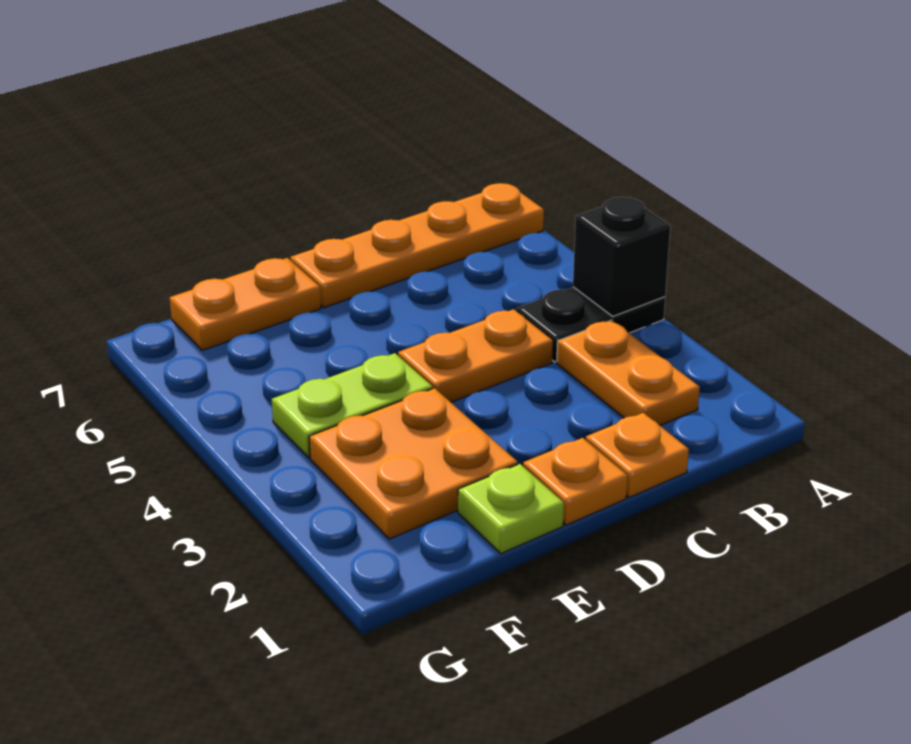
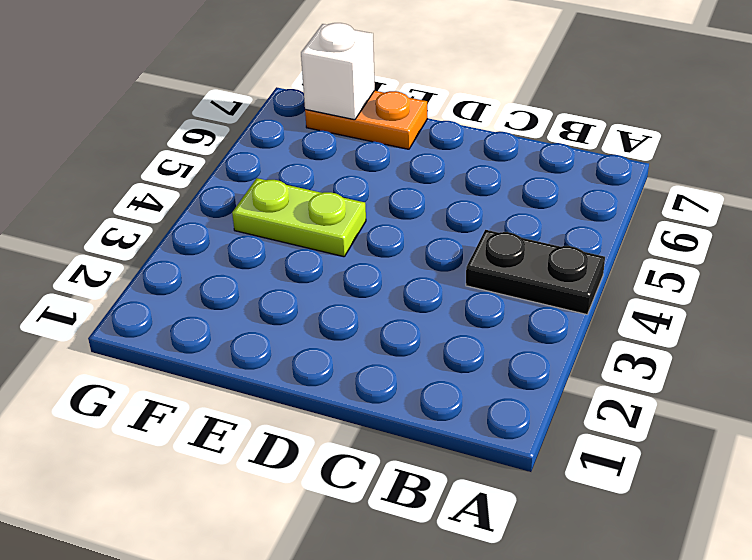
white 1x1 brick [301,23,375,120] -> none
none -> orange 1x4 plate [290,183,544,308]
none -> orange 1x2 plate [557,320,700,425]

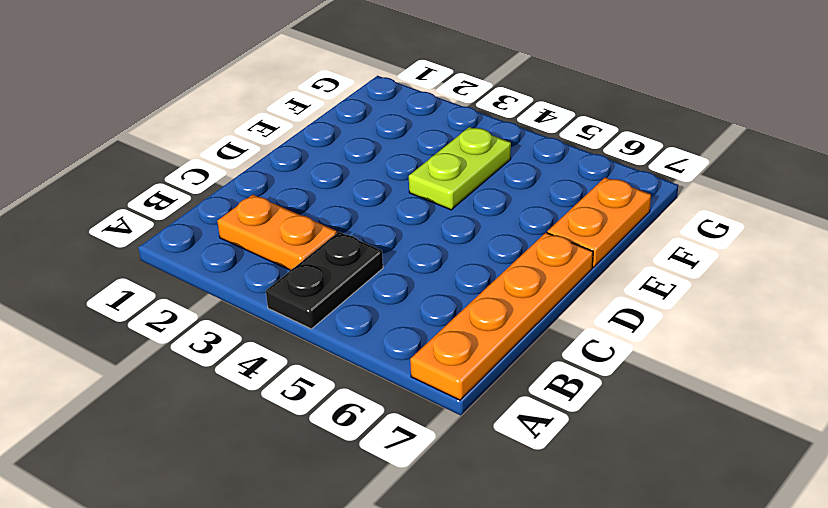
none -> orange 1x1 plate [586,413,689,498]
none -> orange 1x2 plate [398,309,553,402]

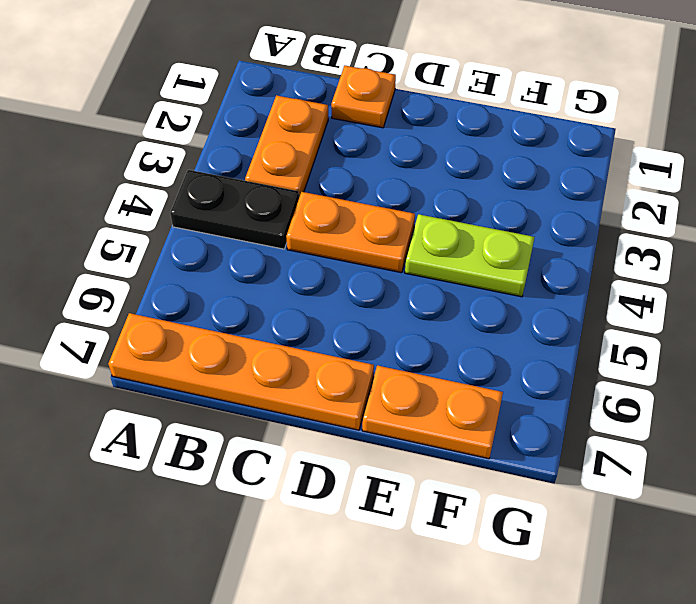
none -> orange 1x1 plate [523,438,627,525]
none -> lime 1x1 plate [458,464,564,553]

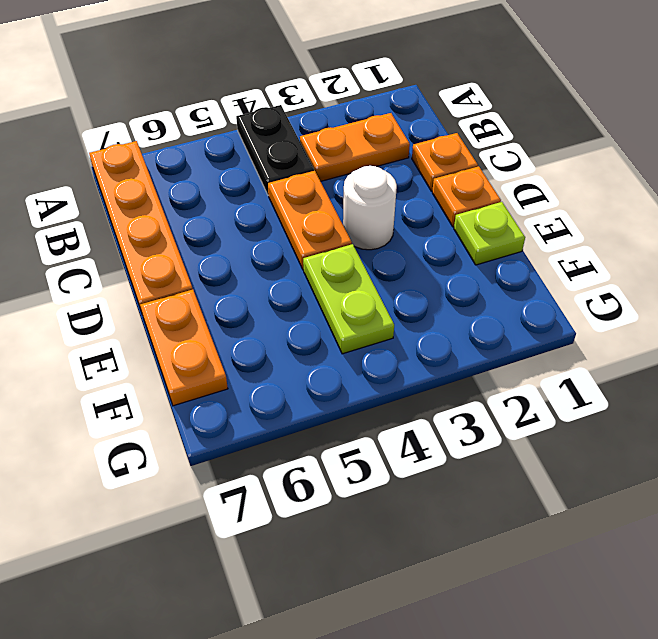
white 1x1 round brick [343,166,397,250] -> none
none -> orange 2x2 plate [309,388,518,539]
none -> black 1x1 brick [573,197,670,316]

